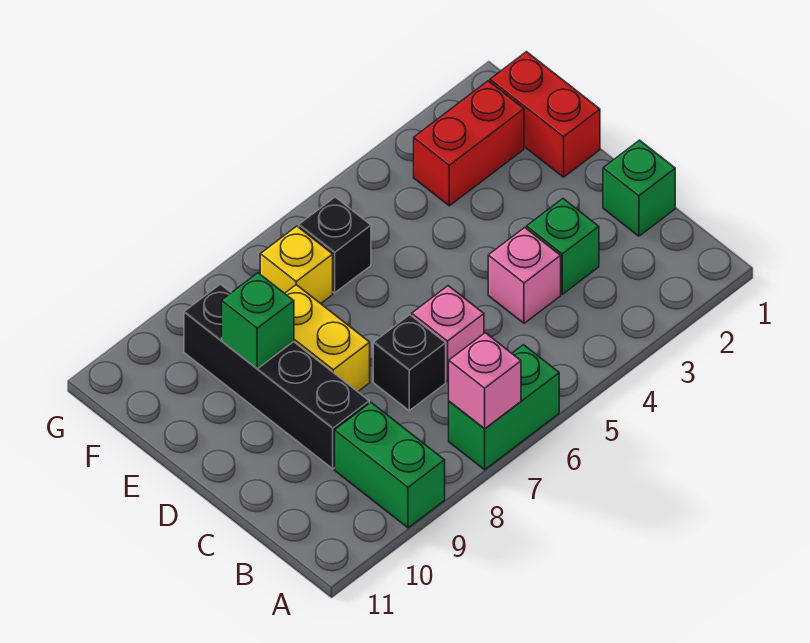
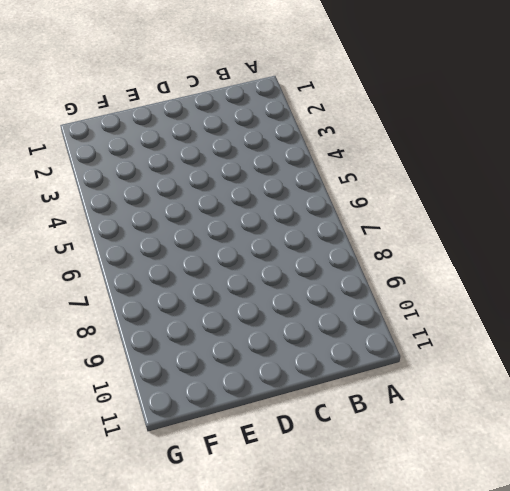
none -> green 1x2 brick [449,345,559,470]
none -> green 1x2 brick [335,403,445,528]
none -> green 1x1 brick [603,140,675,236]

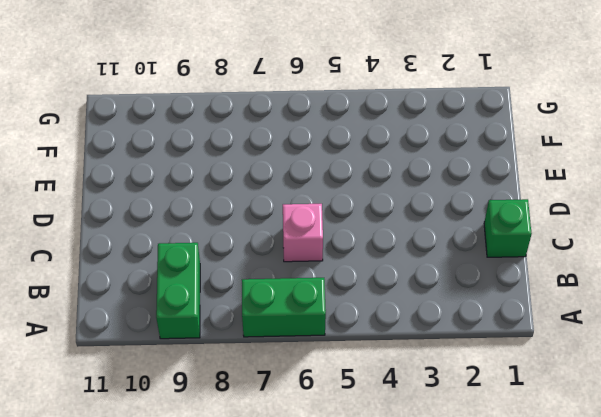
none -> green 1x1 brick [527,199,599,294]
none -> pink 1x1 brick [488,227,561,323]
none -> black 1x1 brick [373,315,446,411]

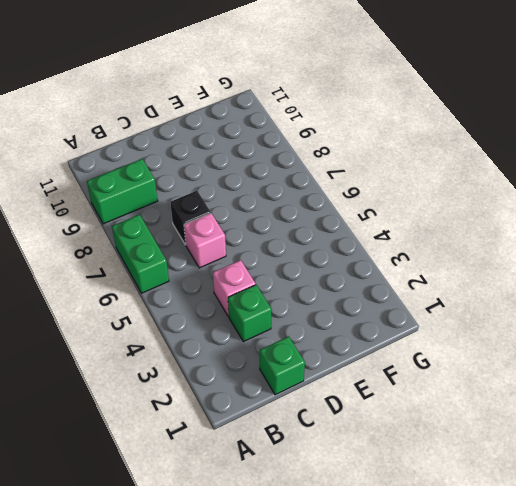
none -> black 1x4 brick [184,284,369,469]
none -> yellow 1x2 brick [285,285,370,392]
none -> red 1x2 brick [490,52,600,177]

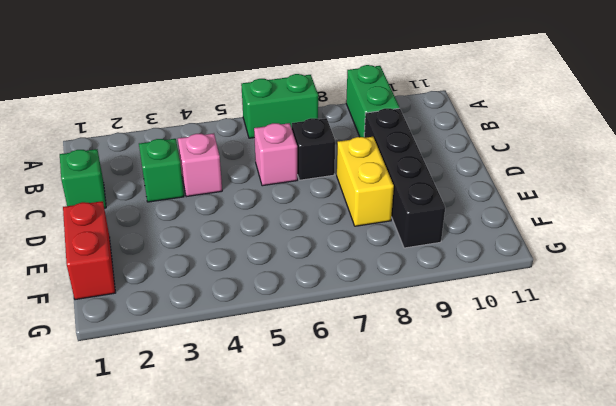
none -> red 1x2 brick [414,81,524,206]
none -> black 1x1 brick [299,197,371,293]
none -> yellow 1x1 brick [260,226,333,304]

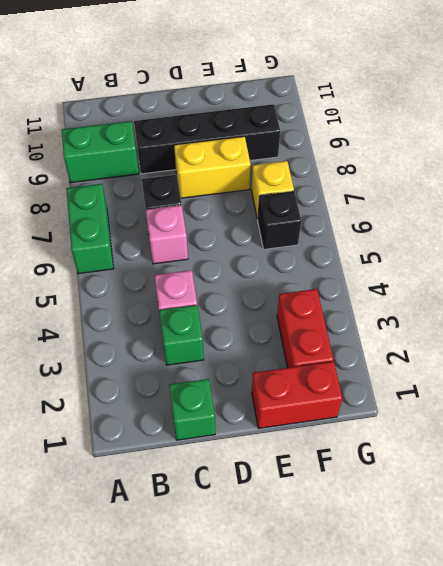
none -> pink 1x1 brick [449,333,521,429]
none -> green 1x1 brick [222,273,294,369]

